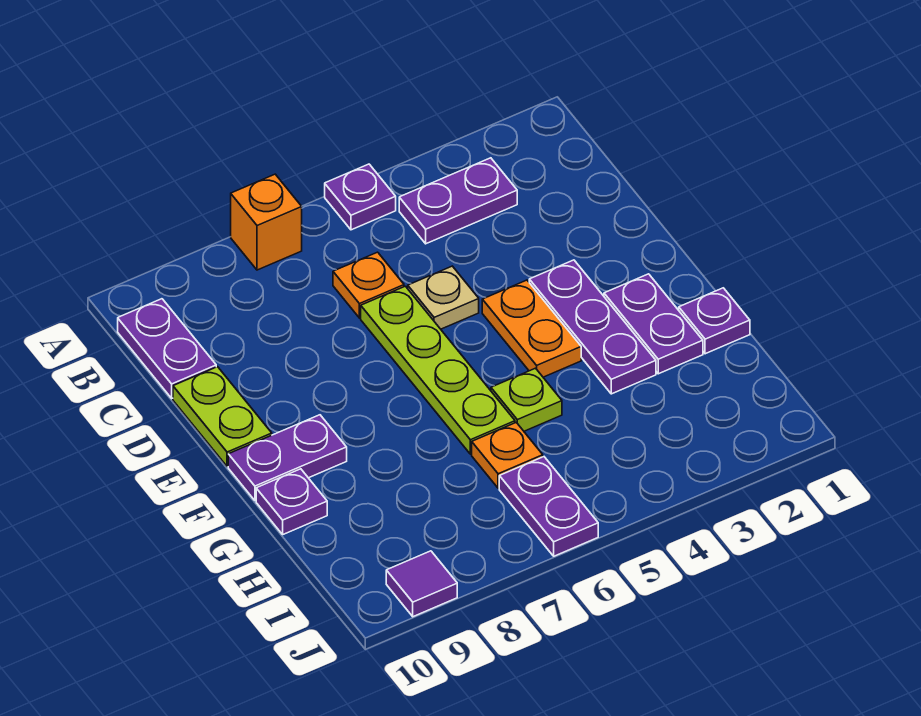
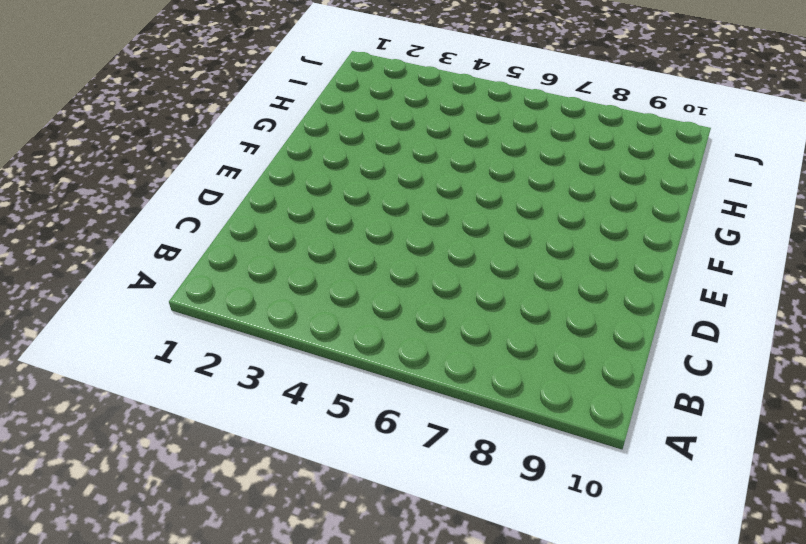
none -> purple 1x1 plate [325,164,396,230]
none -> orange 1x1 brick [231,174,302,270]
none -> purple 1x2 plate [399,158,517,244]

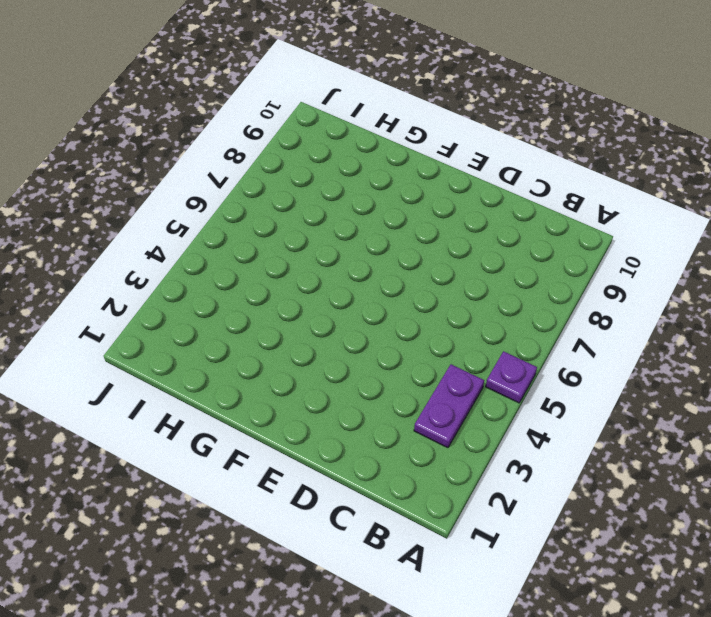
none -> orange 1x1 brick [231,174,302,270]
none -> purple 1x2 plate [118,299,216,398]
none -> orange 1x1 plate [333,252,404,318]

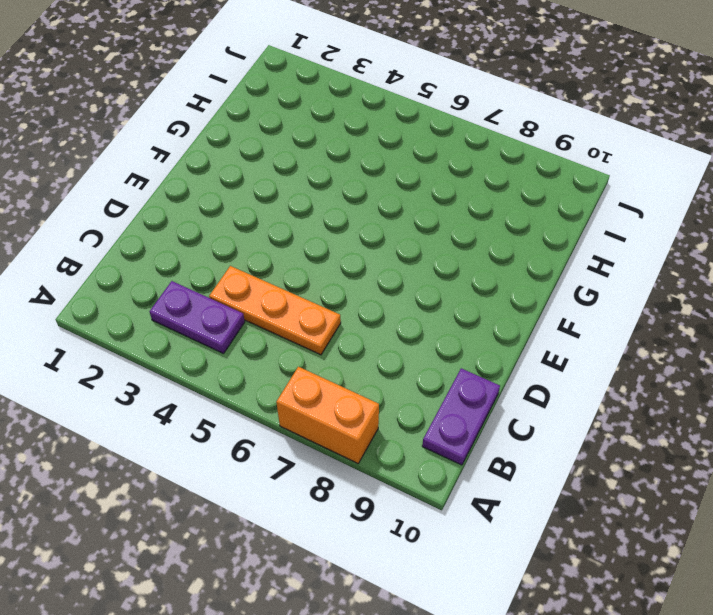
orange 1x2 brick [276,367,379,463] -> orange 1x1 brick [231,174,302,270]
orange 1x3 plate [209,266,341,355] -> orange 1x1 plate [333,252,404,318]
none -> purple 1x1 plate [325,164,396,230]
none -> tan 1x1 plate [408,266,479,329]
none -> lime 1x4 plate [361,286,515,454]

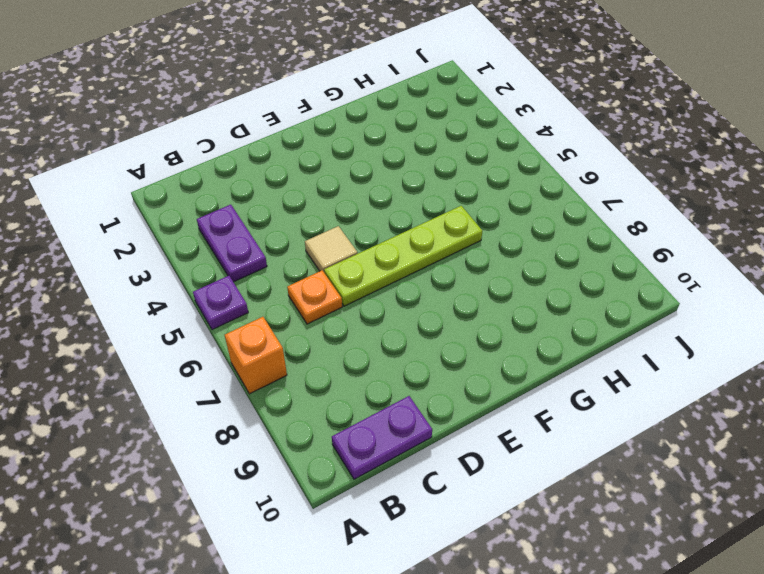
tan 1x1 tile [305,226,358,272] -> tan 1x1 plate [408,266,479,329]
none -> lime 1x2 plate [173,367,272,467]
none -> purple 1x3 plate [529,260,656,394]
none -> orange 1x2 plate [482,280,581,377]

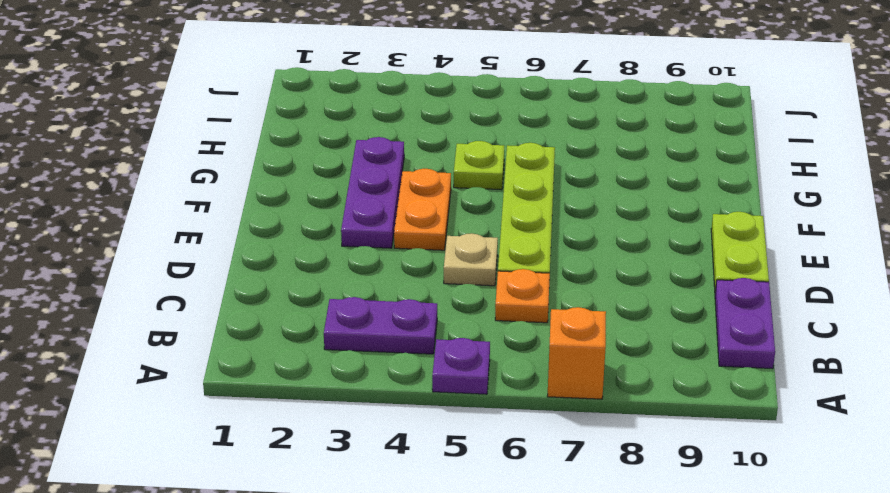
none -> purple 1x2 plate [604,274,703,374]
none -> purple 1x2 plate [228,415,347,501]
none -> purple 1x1 plate [679,288,750,354]

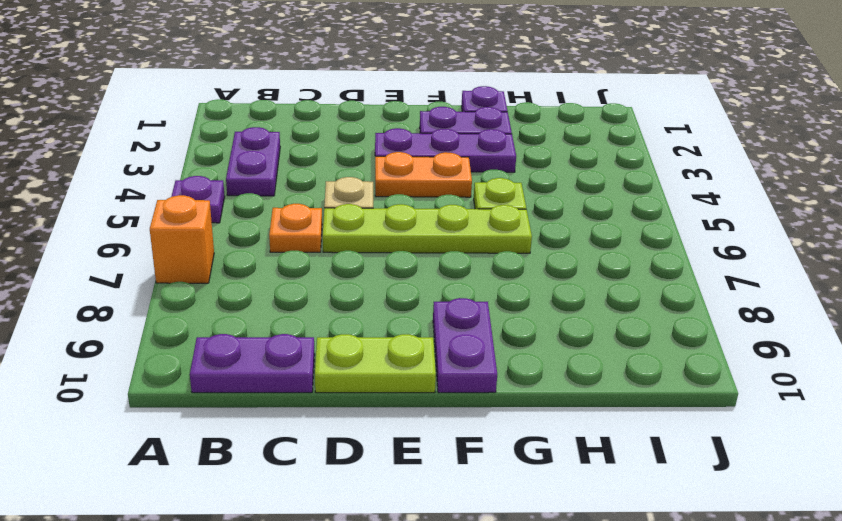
none -> purple 1x1 plate [256,469,327,534]
none -> orange 1x1 plate [472,423,543,488]
none -> purple 1x2 plate [499,457,598,556]

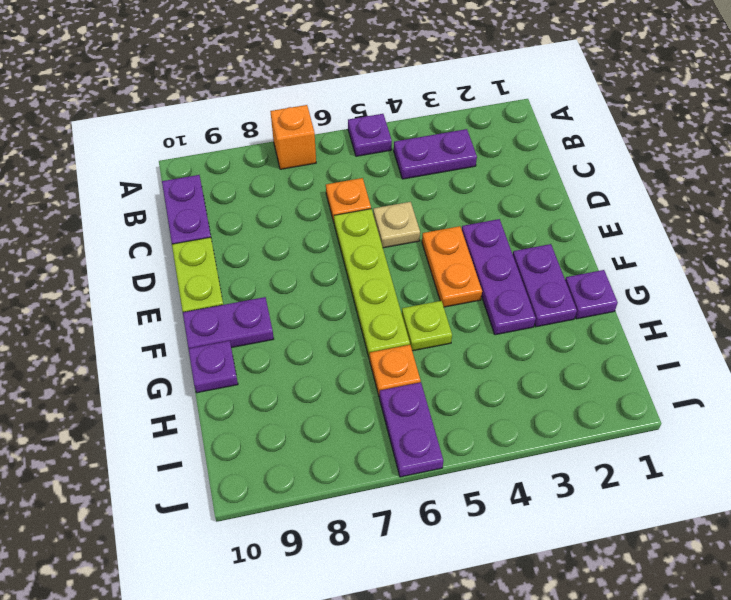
none -> purple 1x1 tile [386,551,457,617]

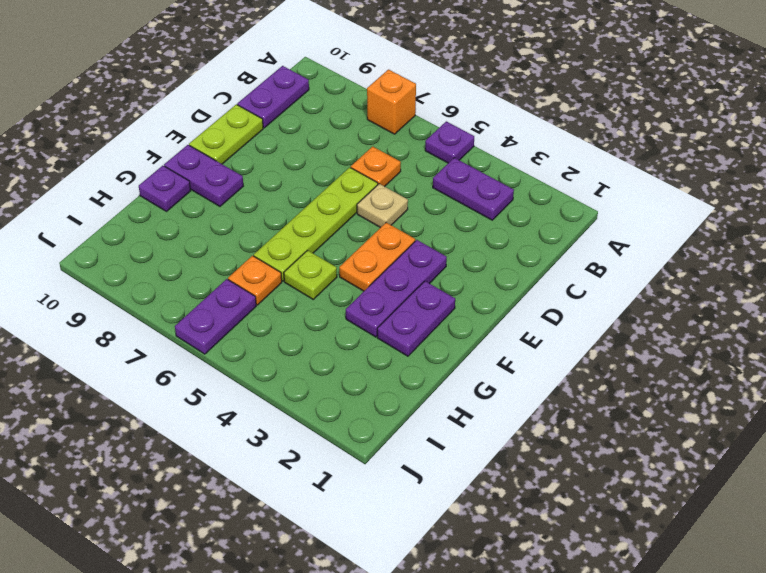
none -> purple 1x1 plate [679,288,750,354]
none -> purple 1x1 tile [386,551,457,617]

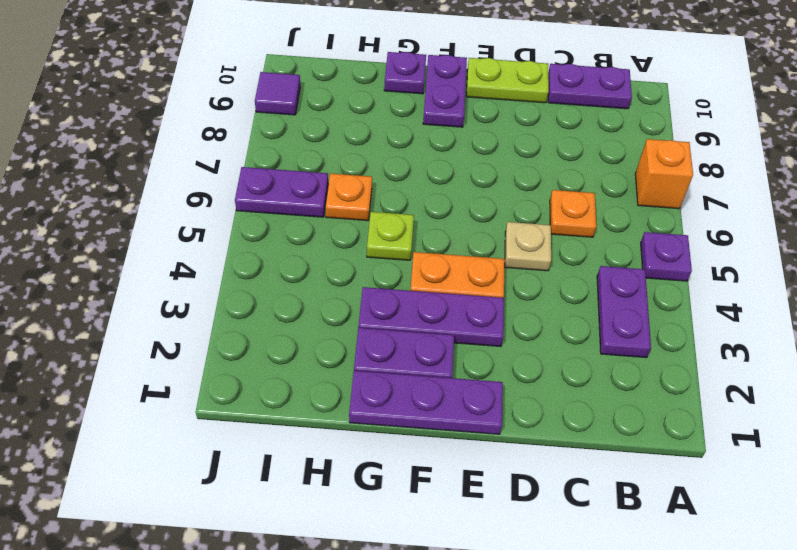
purple 1x3 plate [349,371,503,434] -> purple 1x1 plate [679,288,750,354]
none -> lime 1x4 plate [361,286,515,454]

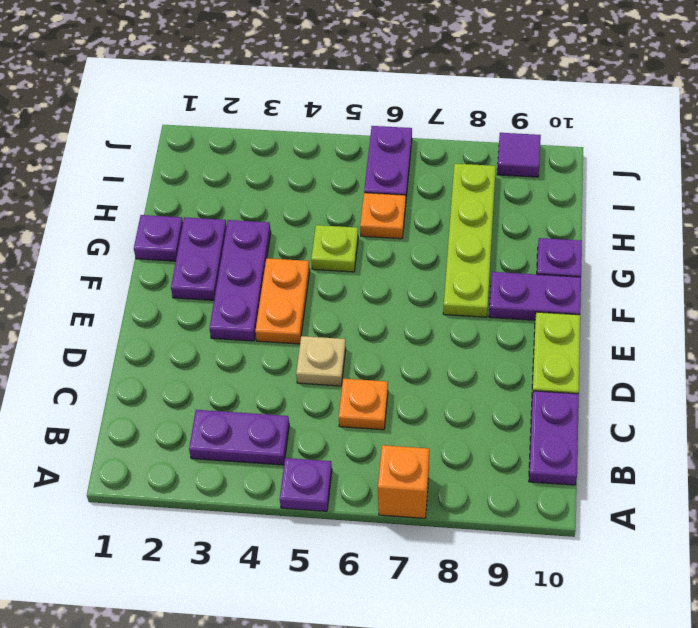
lime 1x4 plate [443,164,496,317] -> lime 1x4 plate moved to [361,286,515,454]

